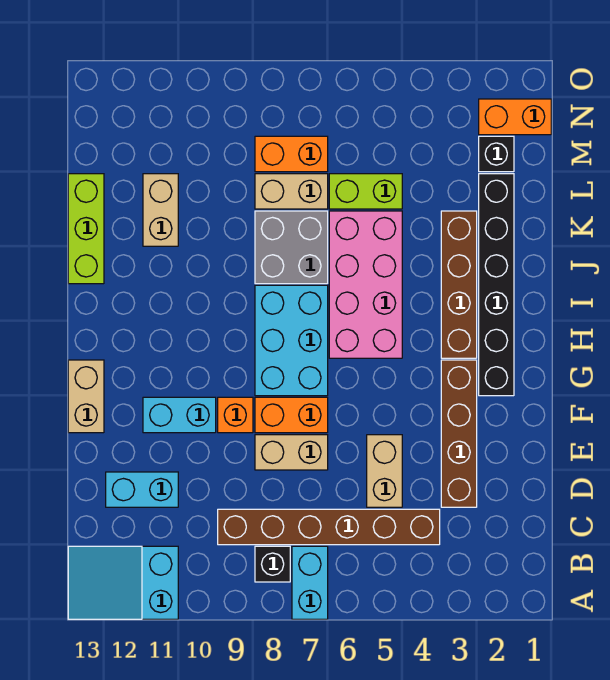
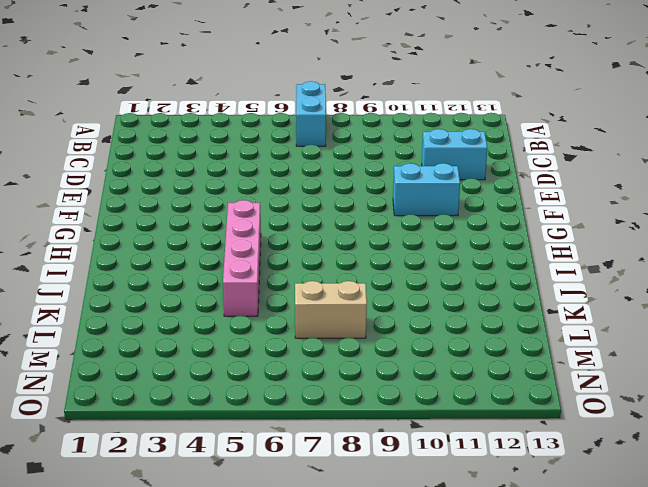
pink 1x4 brick [223,200,261,316] -> pink 2x4 brick [329,211,402,358]
none -> cyan 2x3 slope [68,546,178,619]
none -> black 1x1 brick [255,546,290,582]
none -> brown 1x6 brick [218,509,440,545]

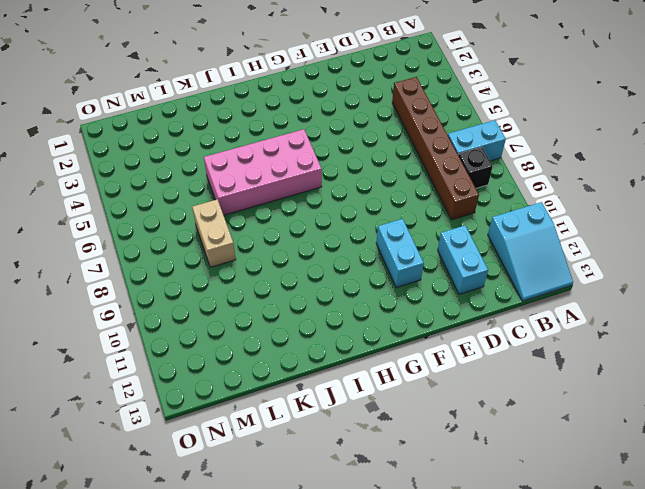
none -> brown 1x4 brick [441,360,477,507]
none -> tan 1x2 brick [367,435,402,507]
none -> tan 1x2 brick [255,435,328,470]

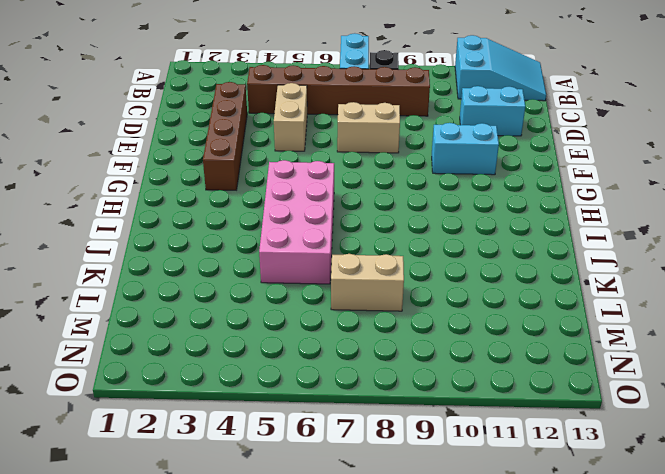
none -> orange 1x2 brick [255,397,328,433]
none -> orange 1x1 brick [218,397,253,433]
none -> tan 1x2 brick [68,360,104,433]

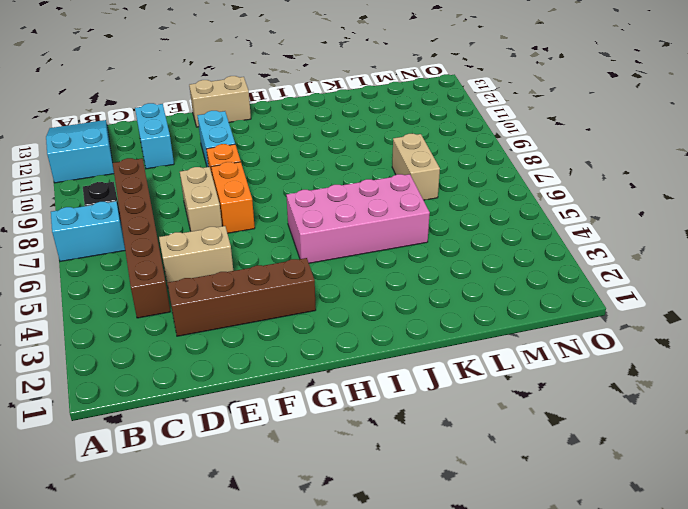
none -> black 1x6 brick [479,174,514,396]
none -> cyan 2x3 brick [255,285,328,396]
none -> brown 1x4 brick [441,211,477,358]

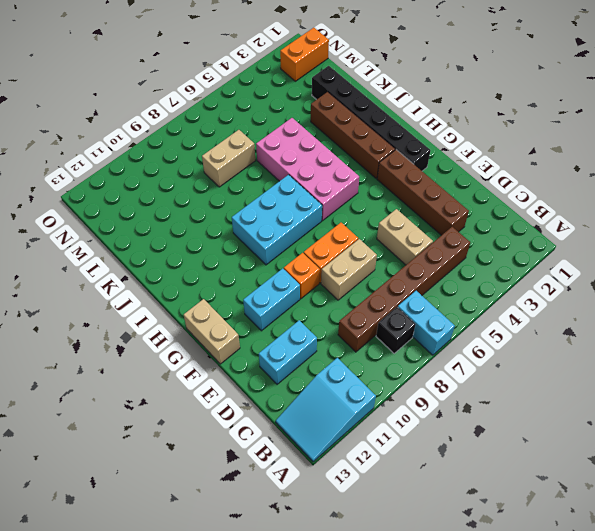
cyan 2x3 brick [232,175,322,265] -> cyan 2x3 brick turned to [255,285,328,396]
none -> grey 2x2 brick [255,211,328,284]
none -> lime 1x3 brick [68,174,104,284]
none -> tan 1x2 brick [143,174,178,246]

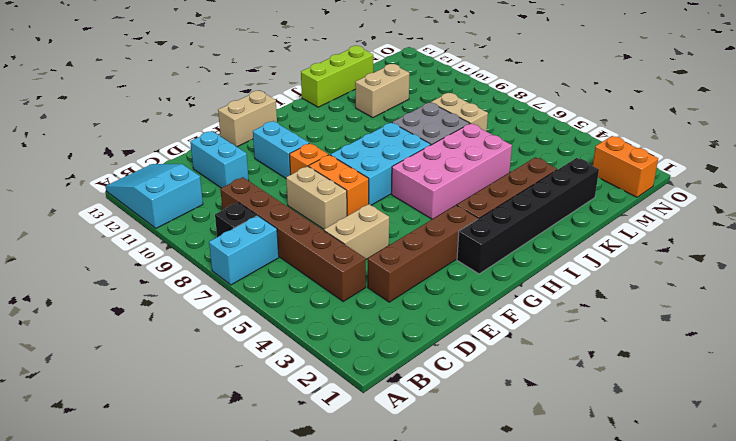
none -> lime 1x2 brick [329,174,402,209]
none -> black 1x1 brick [479,136,514,172]
none -> orange 1x2 brick [255,136,328,172]

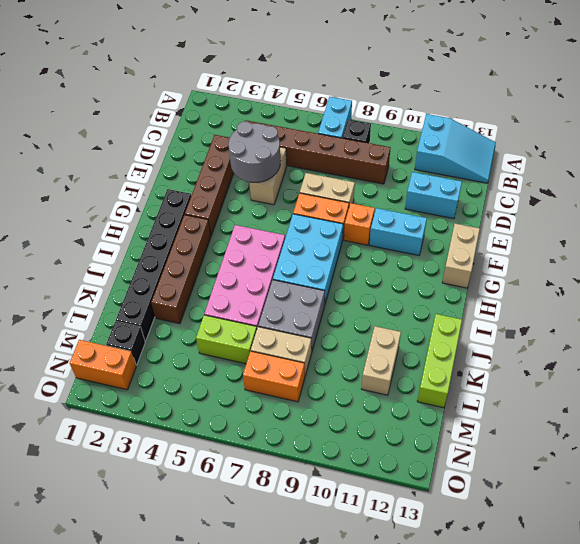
grey 2x2 round brick [229,122,280,182] -> none

